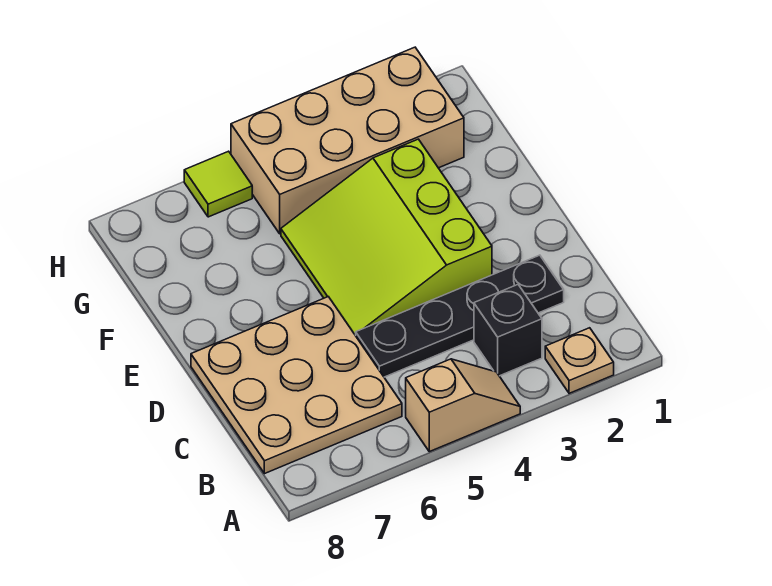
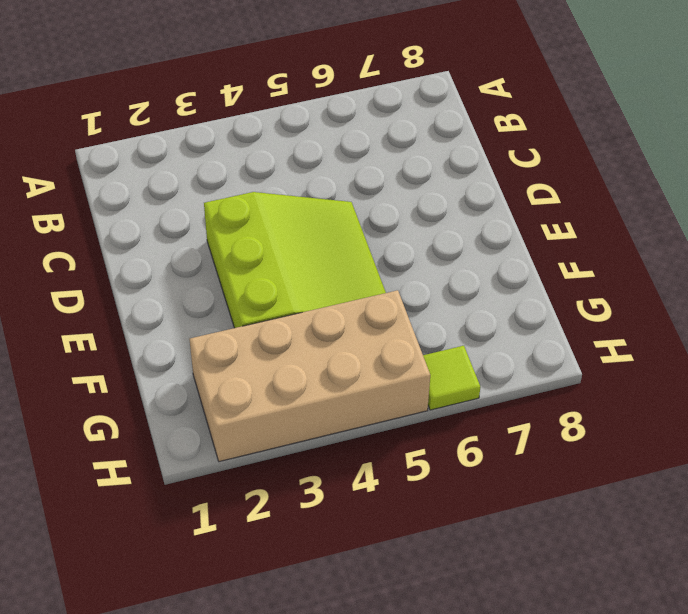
none -> tan 1x1 plate [545,328,614,393]
none -> tan 1x2 slope [406,359,520,452]

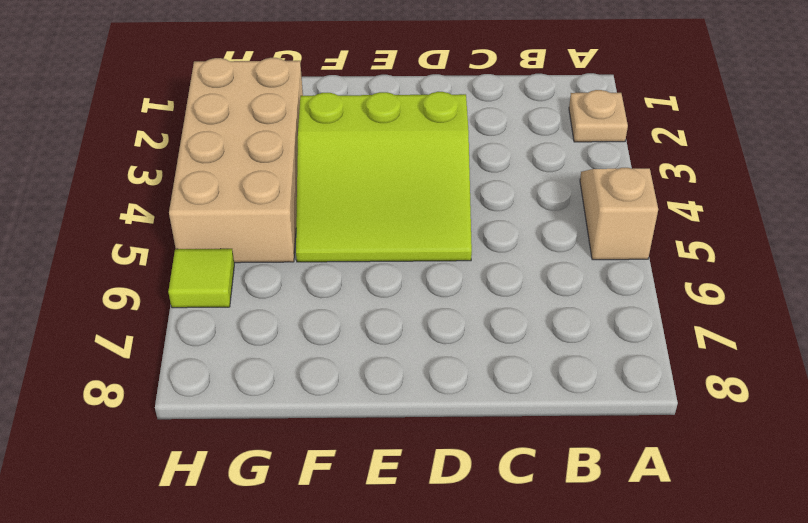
none -> black 1x1 brick [474,285,542,376]
none -> tan 3x3 plate [191,297,402,474]

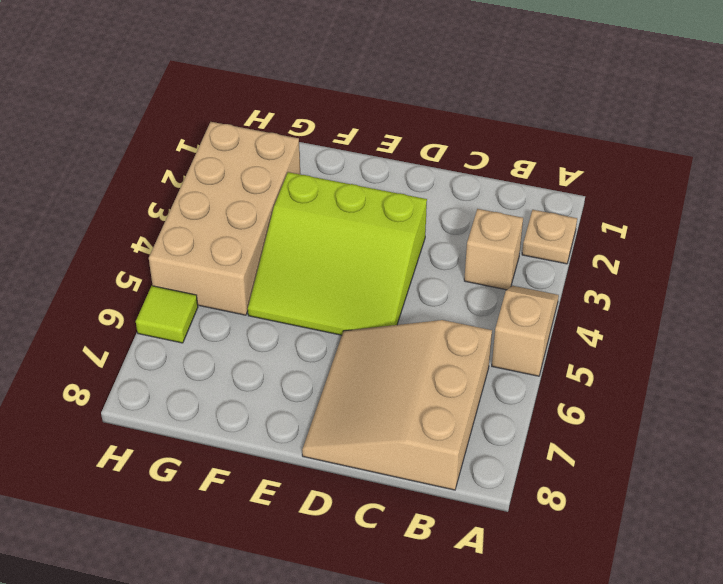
tan 1x1 brick [464,209,523,290] -> black 1x1 brick [474,285,542,376]
tan 3x3 slope [302,320,492,490] -> tan 3x3 plate [191,297,402,474]
none -> black 1x4 plate [356,255,564,377]

